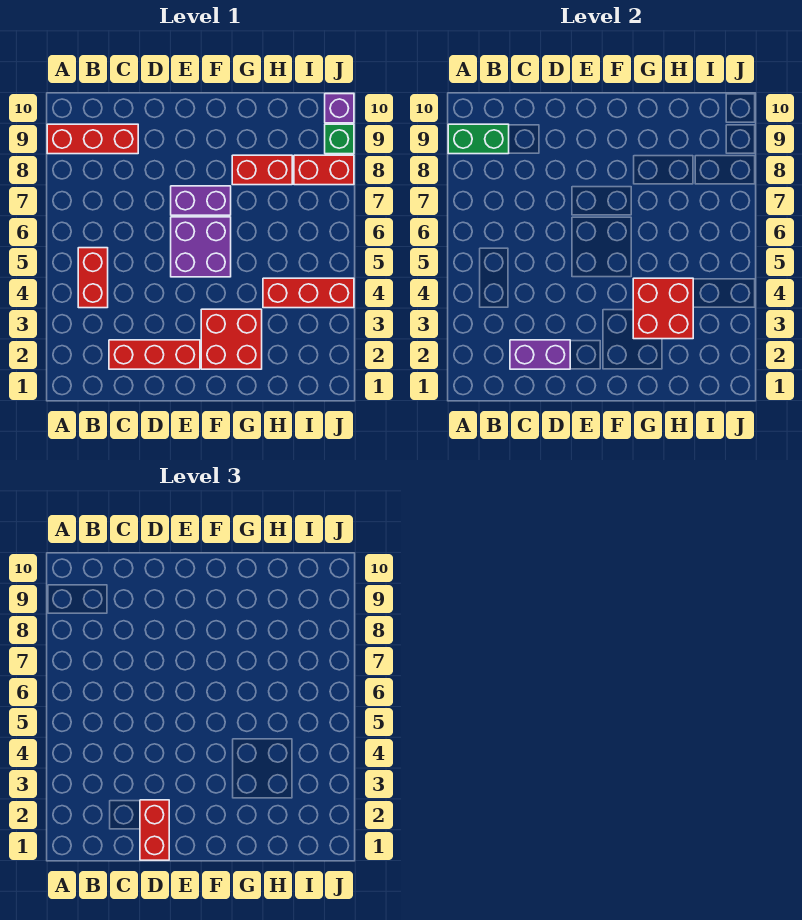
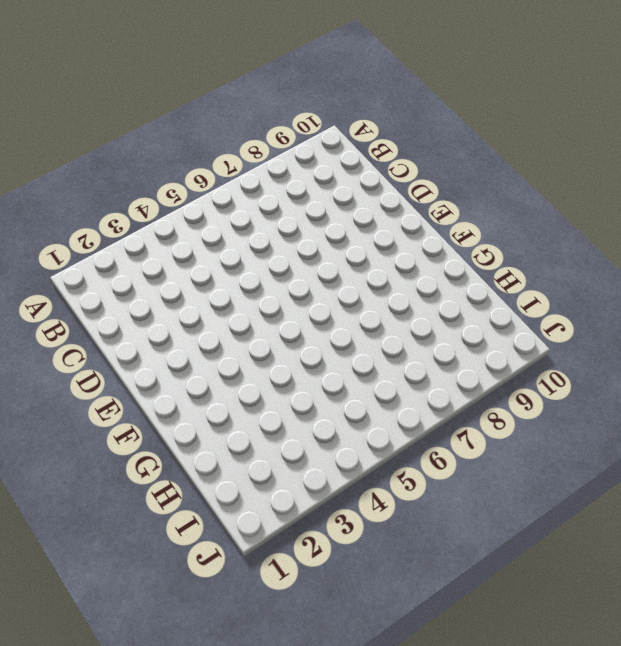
none -> red 1x3 brick [47,124,138,154]
none -> red 1x2 brick [78,248,108,308]
none -> red 1x3 brick [109,340,200,369]

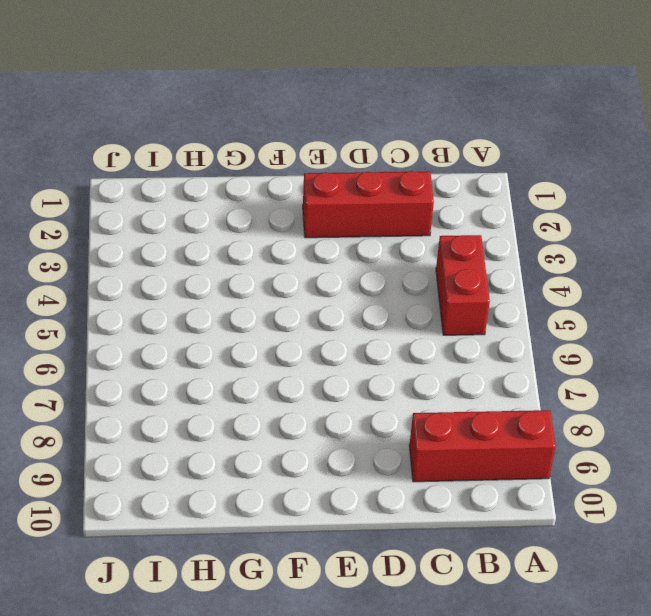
none -> purple 2x2 brick [171,217,231,277]
none -> purple 1x2 brick [171,186,231,215]
none -> red 2x2 brick [201,309,262,369]

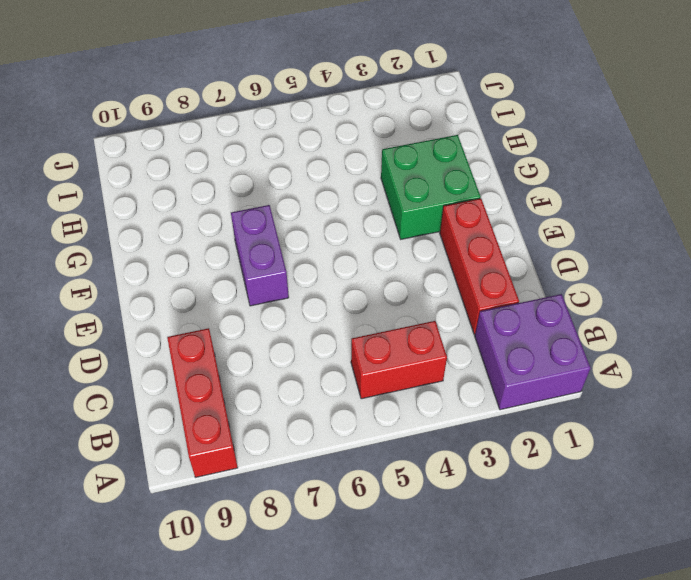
purple 2x2 brick [475,294,590,410] -> purple 2x2 brick moved to [171,217,231,277]
green 2x2 brick [381,135,481,239] -> red 2x2 brick [201,309,262,369]
none -> red 1x2 brick [232,155,292,185]
none -> red 1x3 brick [263,278,354,308]
none -> red 1x2 brick [294,155,354,185]

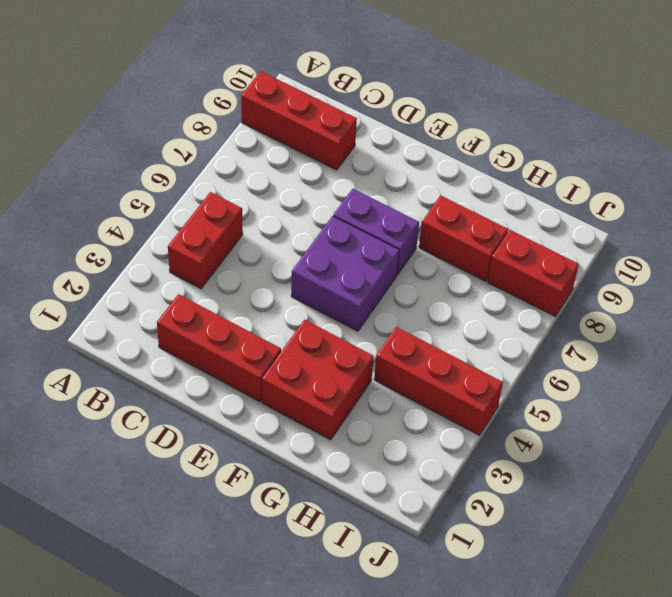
none -> green 1x1 brick [325,124,354,154]
none -> purple 1x1 brick [325,94,354,123]
none -> green 1x2 brick [448,124,509,154]

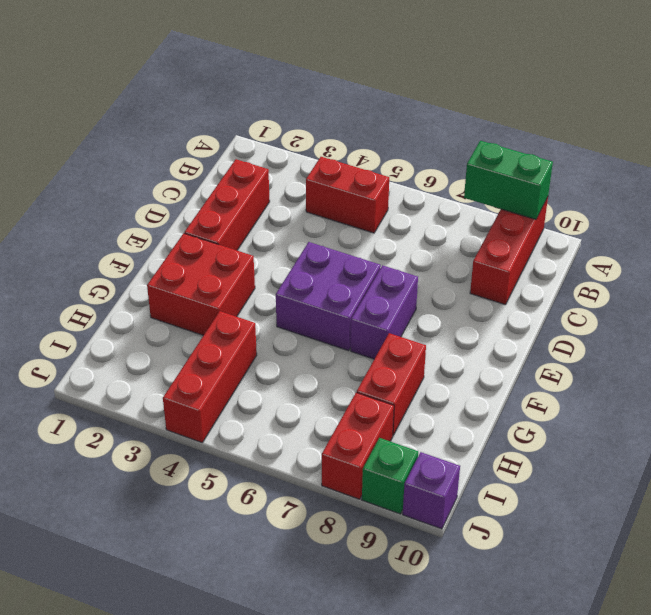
green 1x2 brick [464,141,553,219] -> green 1x2 brick turned to [448,124,509,154]
none -> purple 1x2 brick [510,340,570,369]
none -> red 2x2 brick [633,278,693,339]
none -> red 1x2 brick [140,800,169,860]

